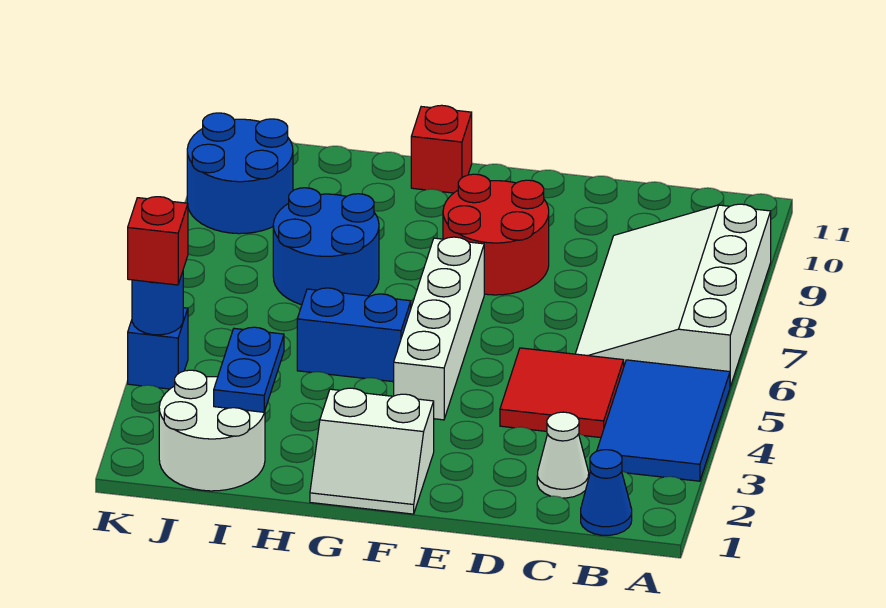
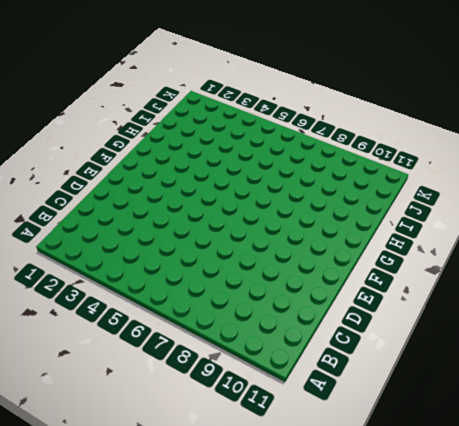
none -> blue 2x3 tile [597,360,730,481]
none -> white 3x4 slope [575,204,771,387]
none -> blue 1x1 cone [581,450,632,535]

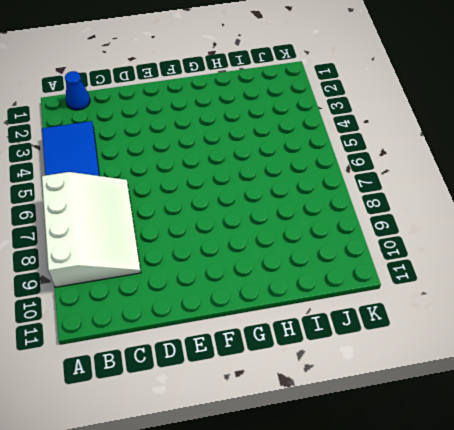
none -> white 1x1 cone [537,412,589,498]
none -> red 2x2 tile [500,348,624,438]
none -> red 2x2 round brick [443,174,549,295]

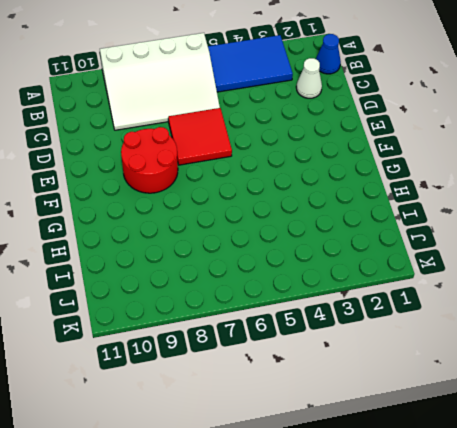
red 2x2 tile [168,108,232,165] -> red 2x2 tile moved to [500,348,624,438]
none -> white 2x2 slope [310,388,434,514]
none -> white 1x4 brick [394,237,484,420]
none -> blue 1x2 brick [297,288,411,382]

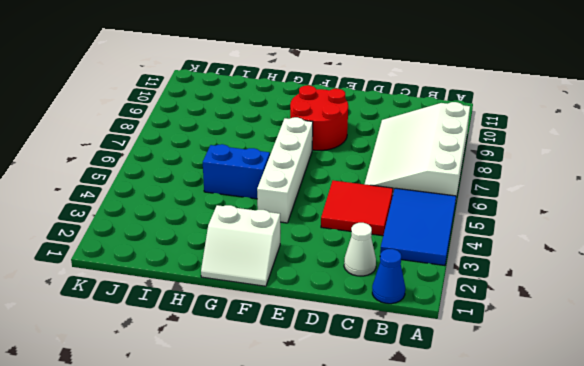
none -> red 1x1 brick [411,105,472,193]
none -> blue 2x2 round brick [273,188,379,305]
none -> white 2x2 round brick [159,370,265,491]

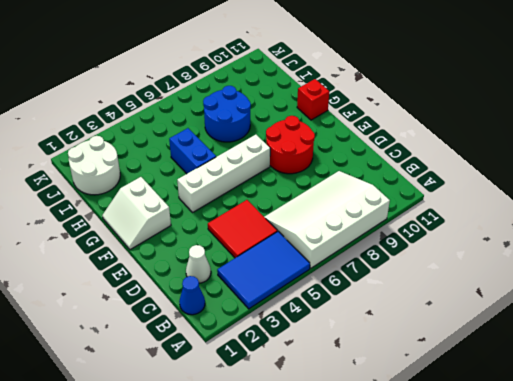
none -> blue 2x2 round brick [187,113,293,234]
none -> blue 1x1 brick [128,308,188,389]
none -> blue 1x2 plate [214,327,284,412]

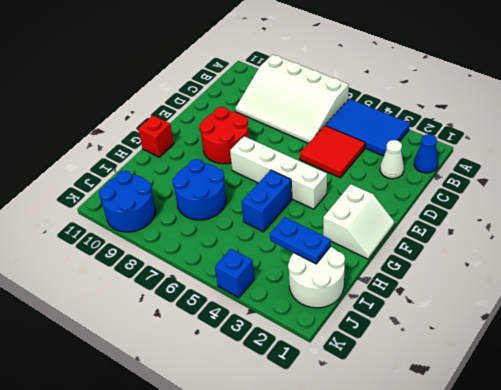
none -> blue 1x1 round brick [132,272,183,335]
none -> red 1x1 brick [128,197,188,285]

